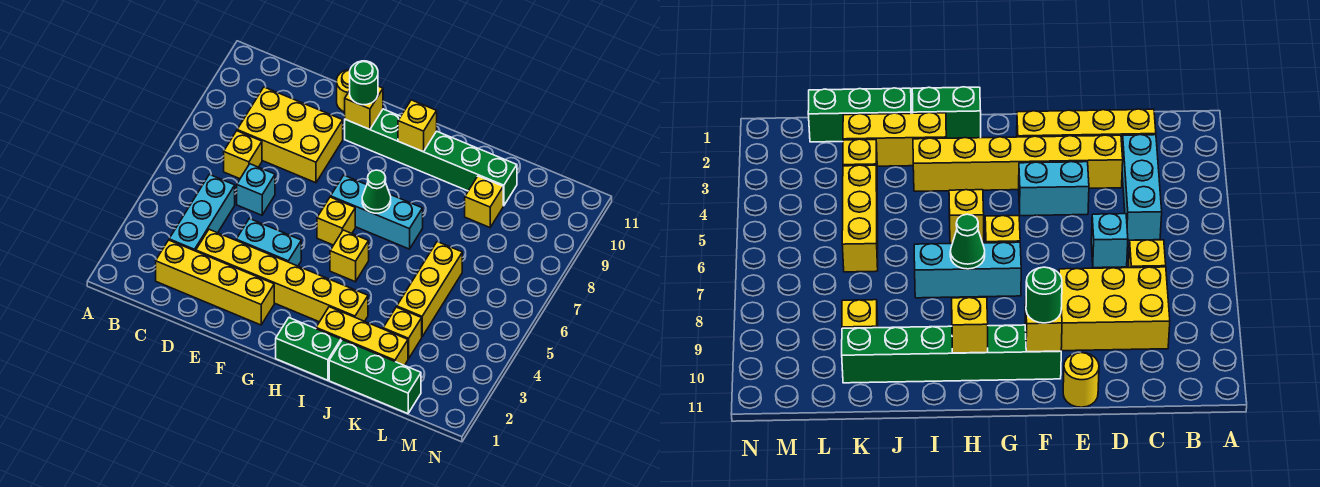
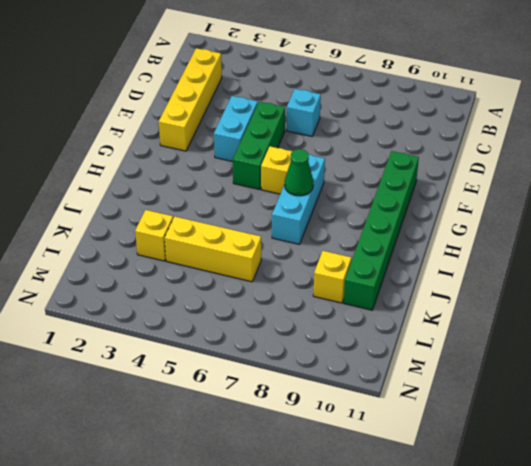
green 1x3 brick [233,102,285,189] -> green 1x3 brick moved to [329,340,421,414]
none -> cyan 1x3 brick [169,175,235,251]
none -> yellow 1x1 brick [224,131,262,179]
none -> yellow 2x3 brick [237,87,343,183]

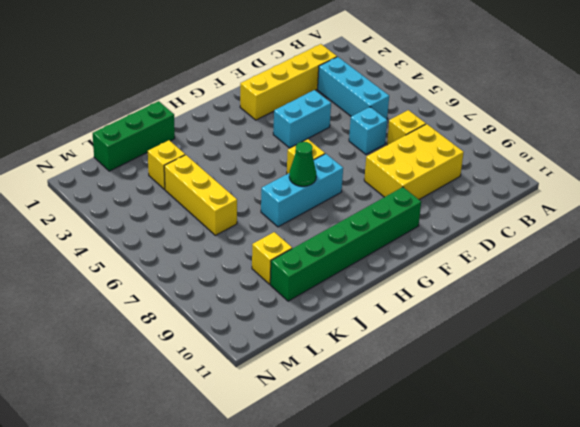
none -> yellow 1x6 brick [196,229,368,322]
none -> yellow 1x1 round brick [337,70,350,112]
none -> green 1x2 brick [276,318,341,380]

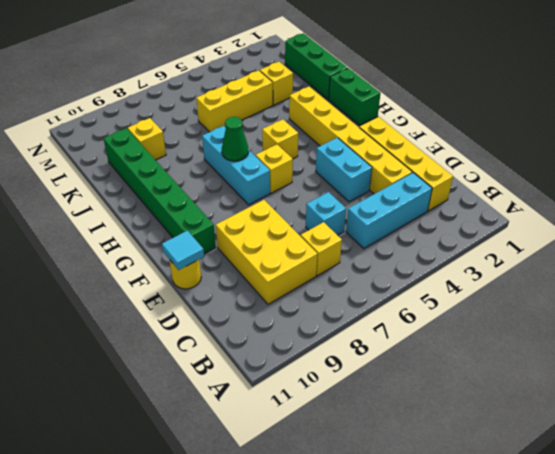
cyan 1x1 tile [162,231,204,270] -> none
none -> yellow 1x3 brick [316,307,408,365]
none -> yellow 1x1 brick [345,86,383,129]
none -> yellow 1x1 brick [398,100,437,152]

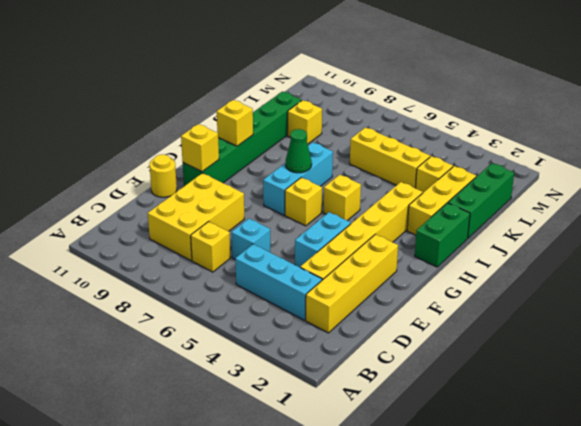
none -> green 1x1 round brick [350,61,378,105]

